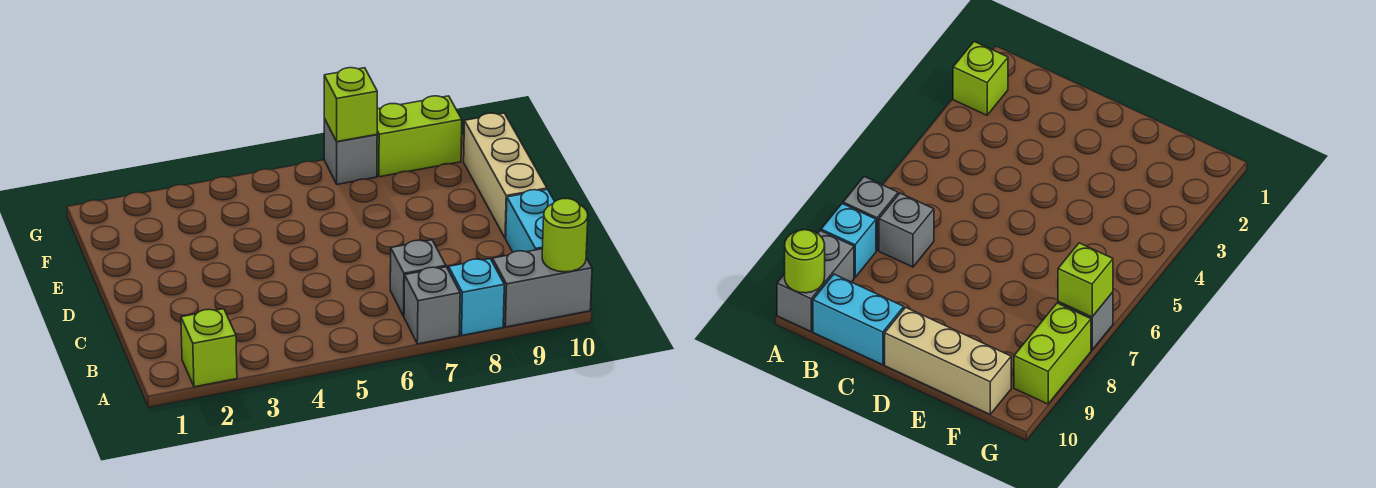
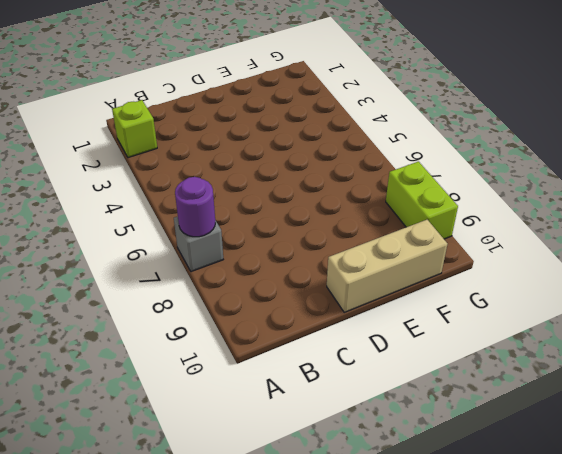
purple 1x1 round brick [175,177,216,237] -> none
none -> cyan 1x1 brick [449,259,504,335]
none -> grey 1x2 brick [492,249,592,327]

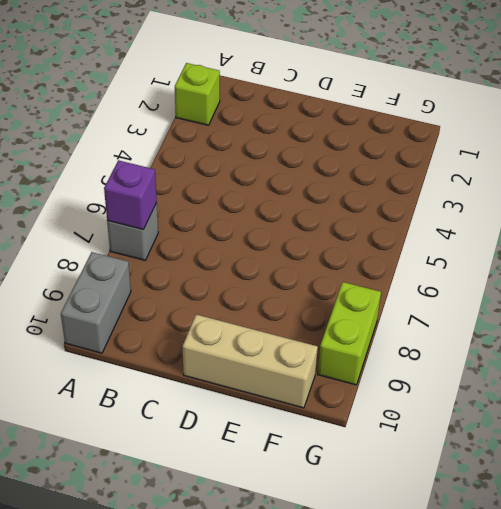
purple 1x1 brick [104,160,157,230] -> none
none -> cyan 1x1 brick [449,259,504,335]
none -> grey 1x1 brick [390,240,446,316]

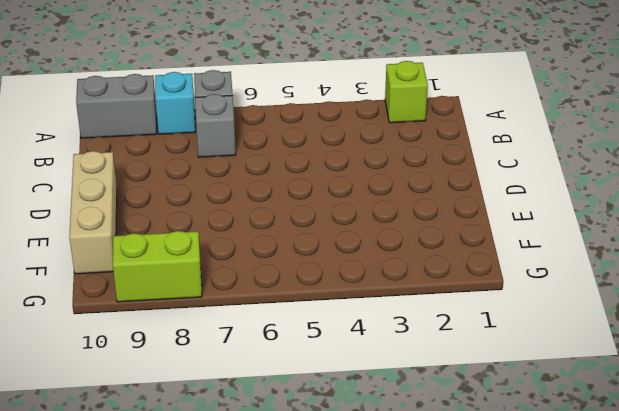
none -> cyan 1x2 brick [506,189,555,252]
none -> grey 1x1 brick [324,119,377,184]

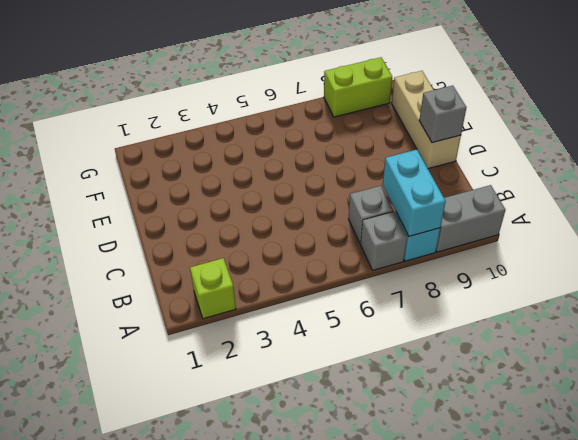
cyan 1x2 brick [383,150,446,236] -> cyan 1x2 brick moved to [506,189,555,252]
grey 1x1 brick [419,86,466,143] -> grey 1x1 brick moved to [324,119,377,184]
none -> lime 1x1 round brick [542,199,588,272]
none -> lime 1x1 brick [324,68,377,142]

